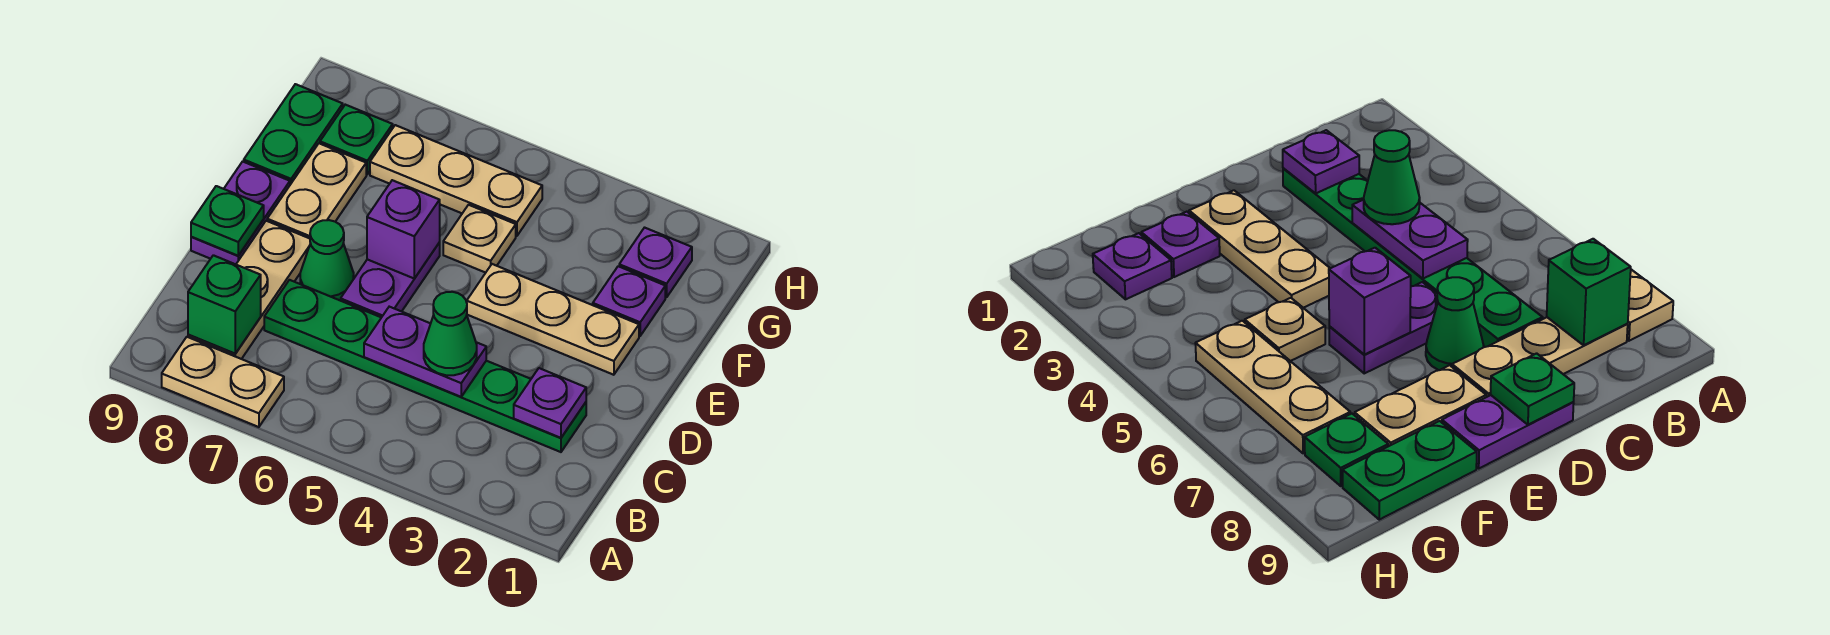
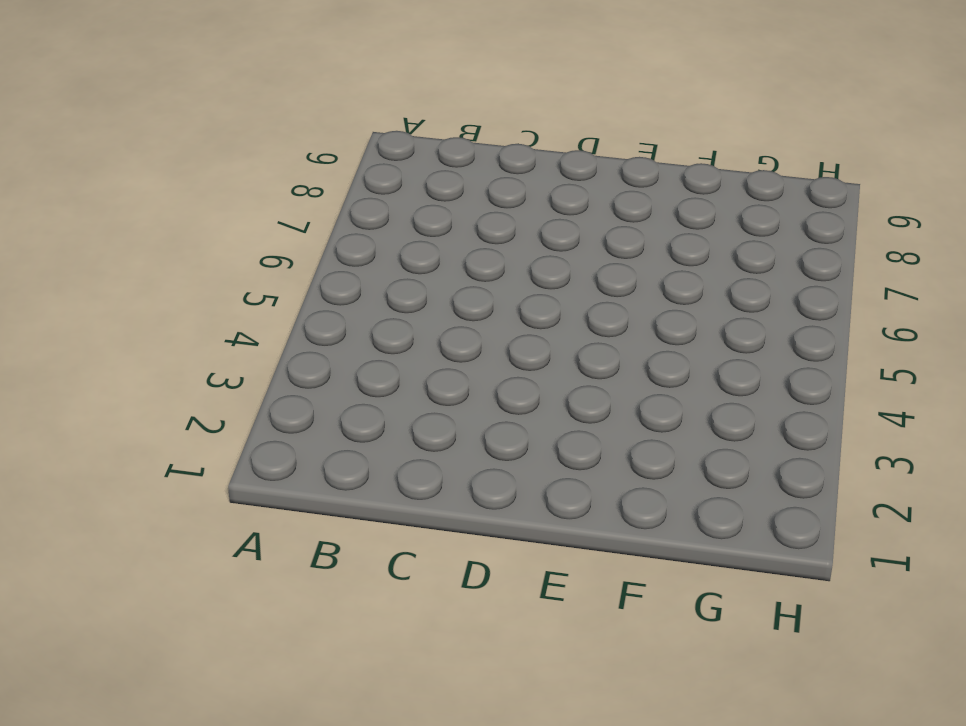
none -> tan 1x2 plate [162,337,284,427]
none -> tan 1x3 plate [188,221,310,359]
none -> green 1x6 plate [264,280,586,452]

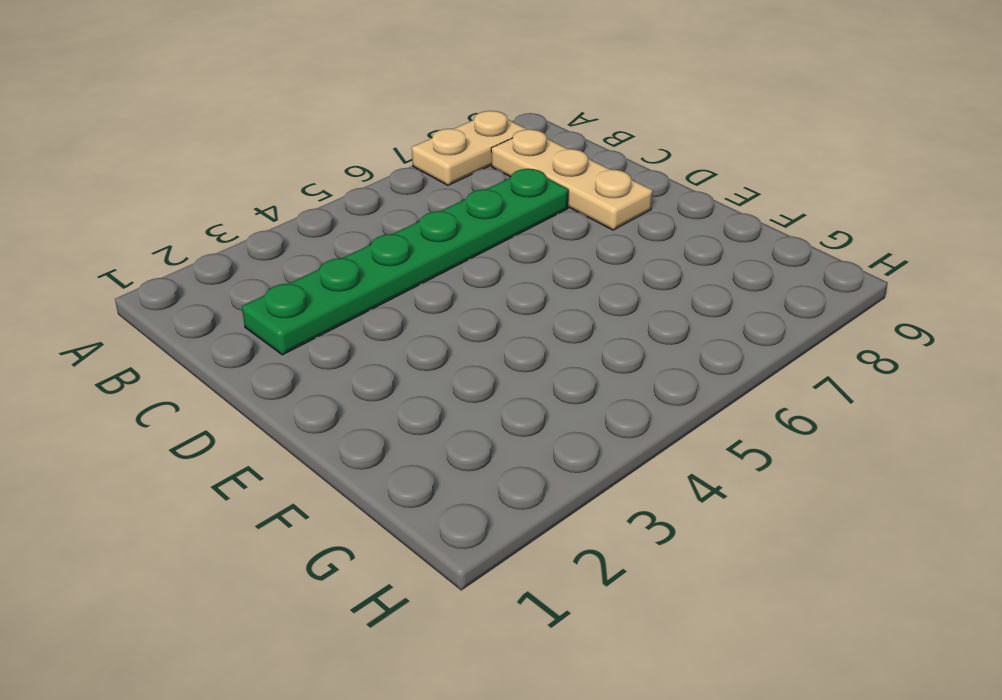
none -> purple 1x2 plate [341,243,440,317]
none -> green 1x1 cone [300,220,354,301]
none -> purple 1x2 plate [191,162,290,264]

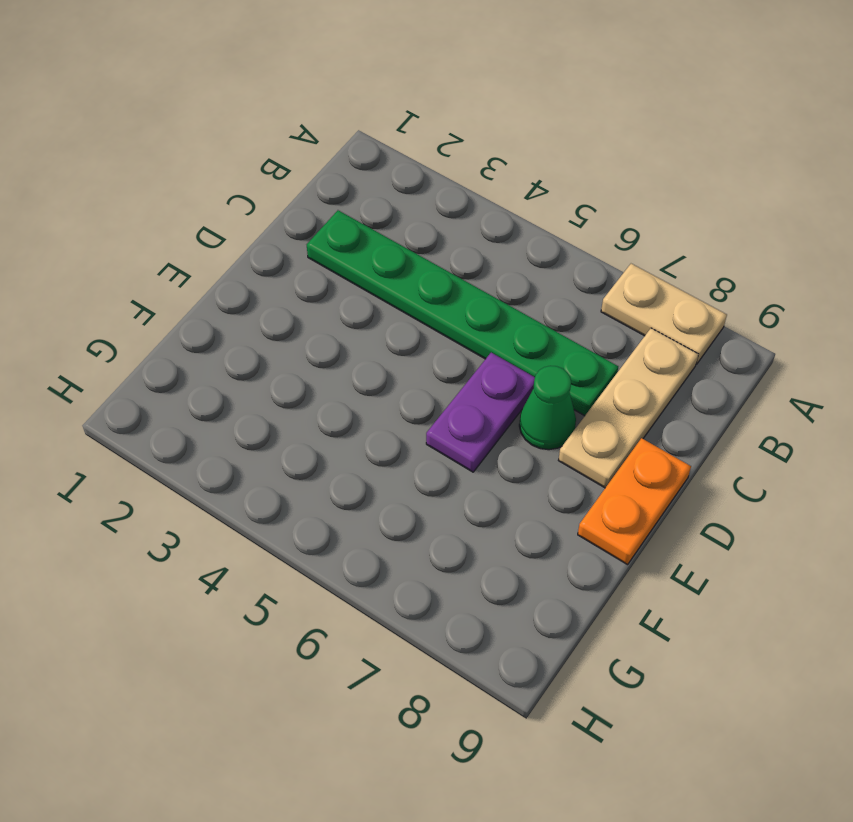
orange 1x2 plate [578,438,691,565] -> purple 1x2 plate [191,162,290,264]
none -> tan 1x3 plate [467,264,639,375]
none -> tan 1x2 plate [267,143,366,238]
none -> purple 1x1 plate [593,266,665,336]

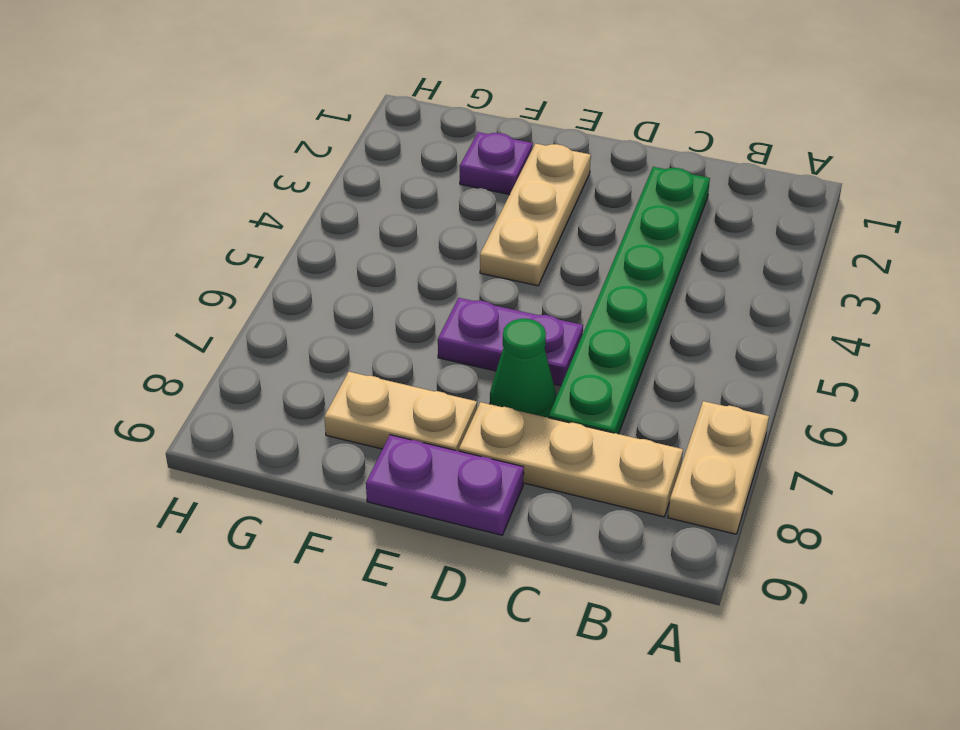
none -> tan 1x1 plate [443,205,516,273]
none -> green 1x2 plate [244,84,343,185]
none -> purple 1x1 plate [619,228,692,297]

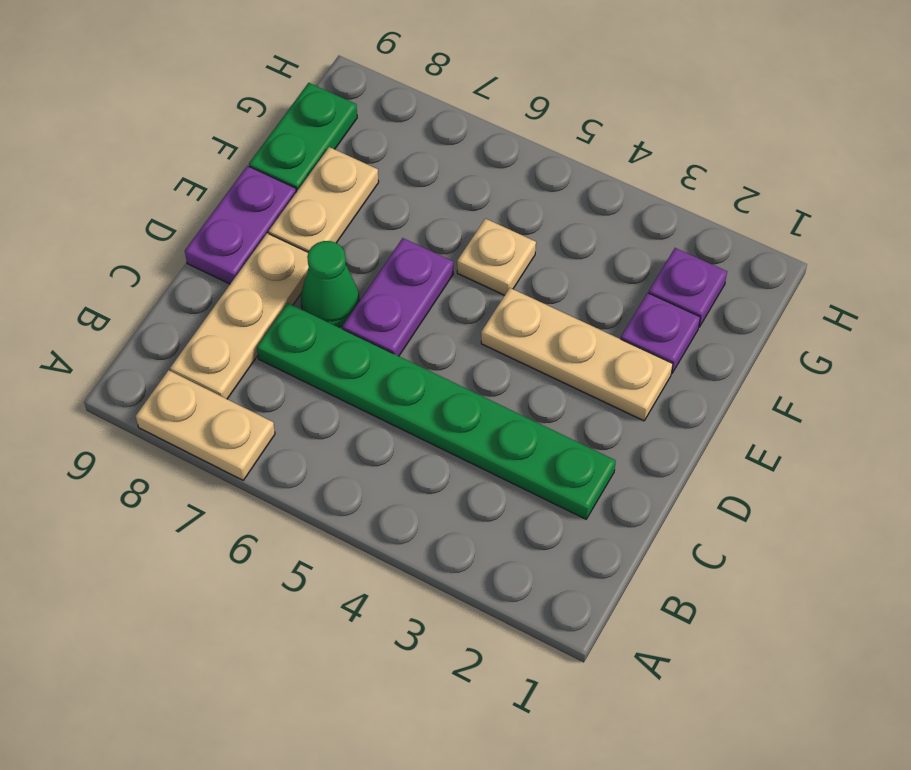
none -> tan 1x3 plate [370,125,542,236]
none -> green 1x1 plate [320,105,393,174]
none -> green 1x1 brick [188,255,261,354]

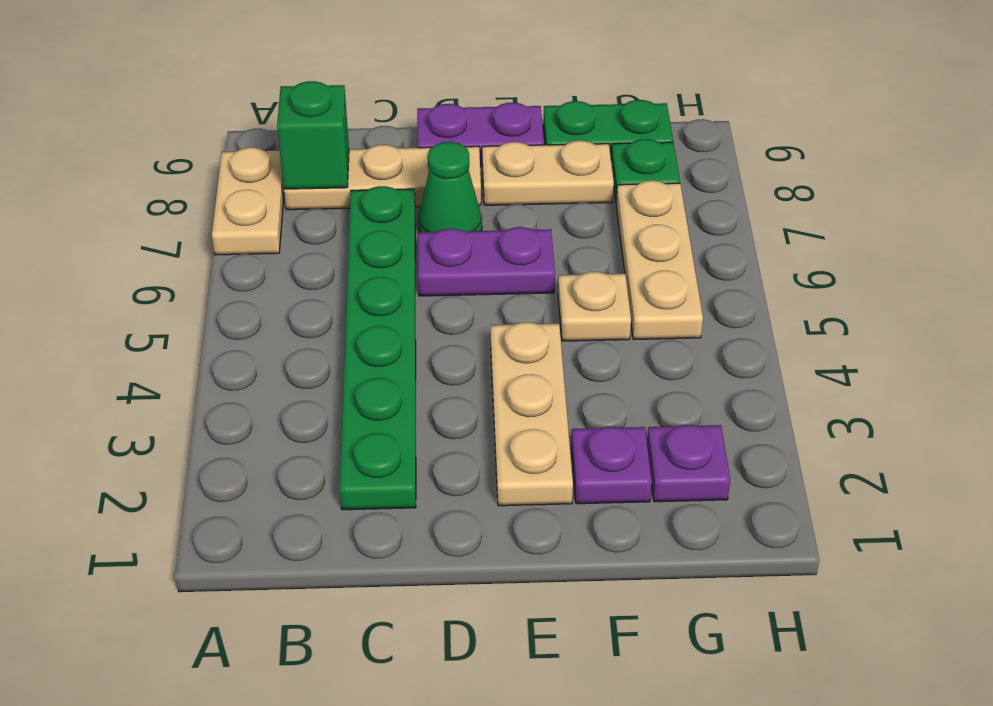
none -> purple 1x1 plate [514,368,586,438]
none -> purple 1x2 plate [364,307,486,397]
none -> green 1x1 plate [191,186,264,256]

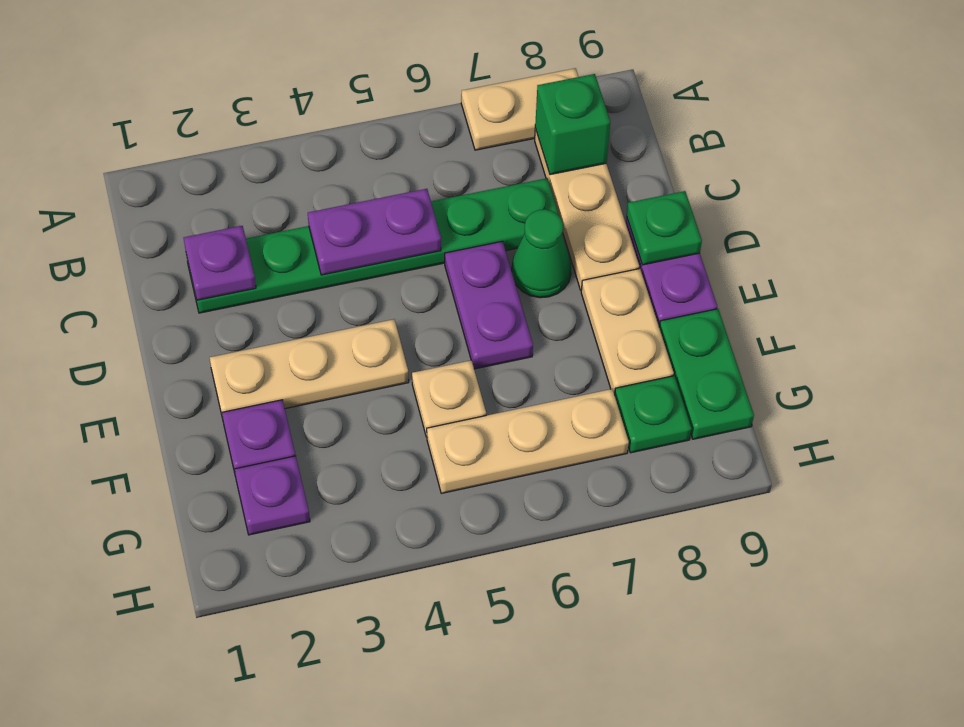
none -> purple 1x1 brick [367,180,440,278]
none -> green 1x1 cone [424,292,477,375]

